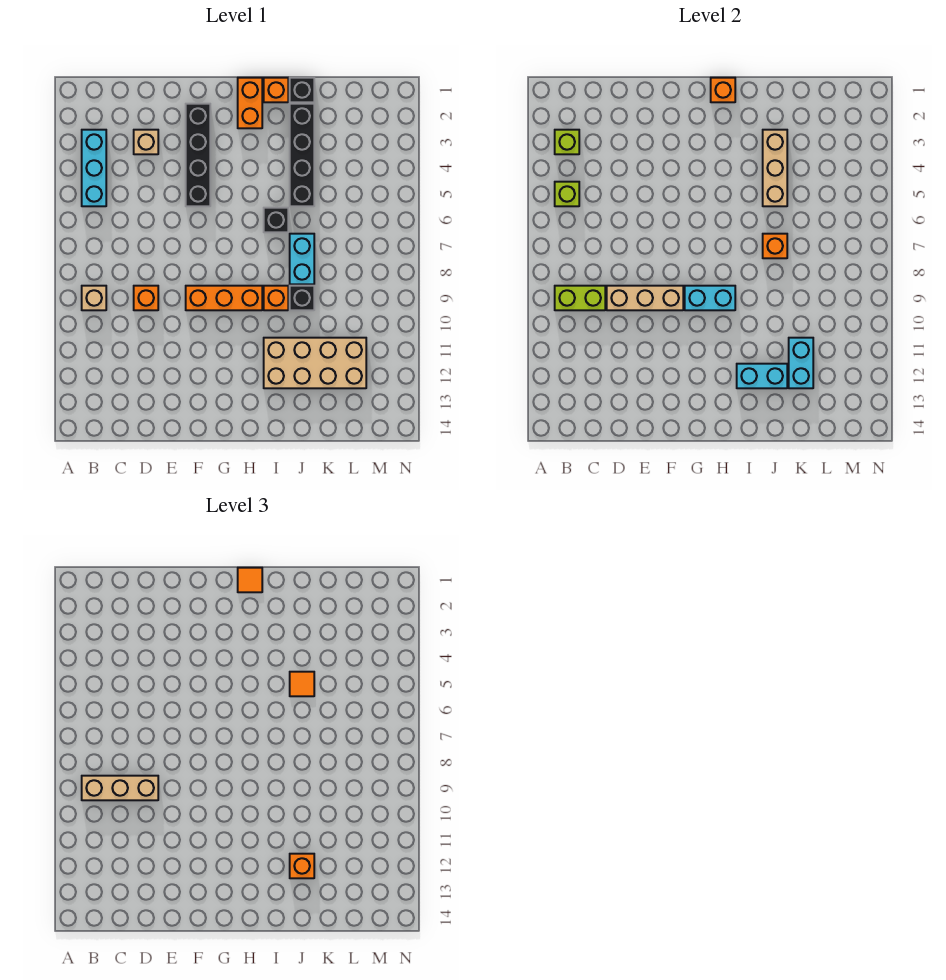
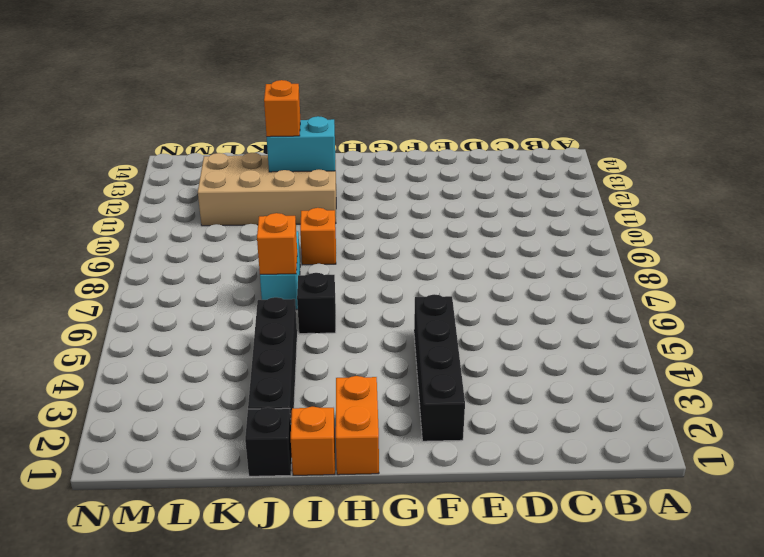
none -> cyan 1x3 brick [82,130,106,206]
none -> tan 1x1 brick [82,286,106,310]
none -> tan 1x1 brick [134,130,158,154]

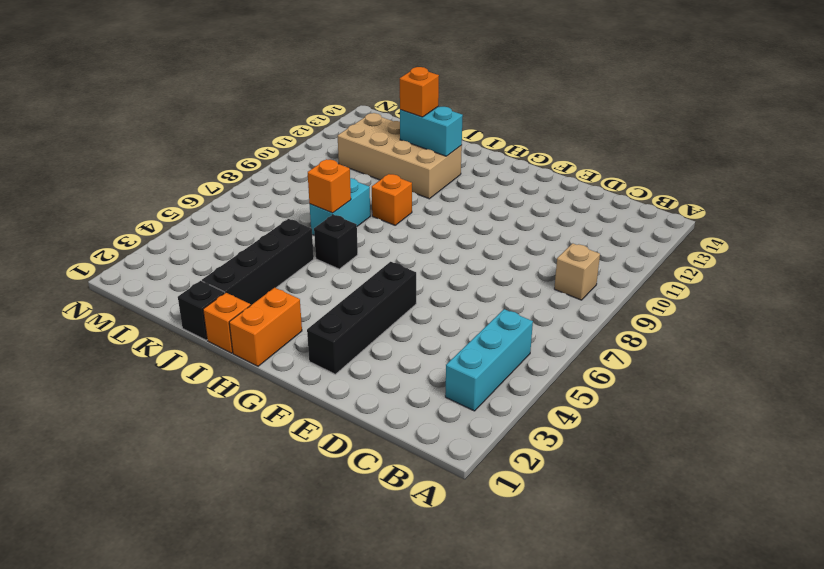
none -> tan 1x1 brick [134,130,158,154]
none -> orange 1x1 brick [134,286,158,310]
none -> orange 1x3 brick [186,286,262,310]

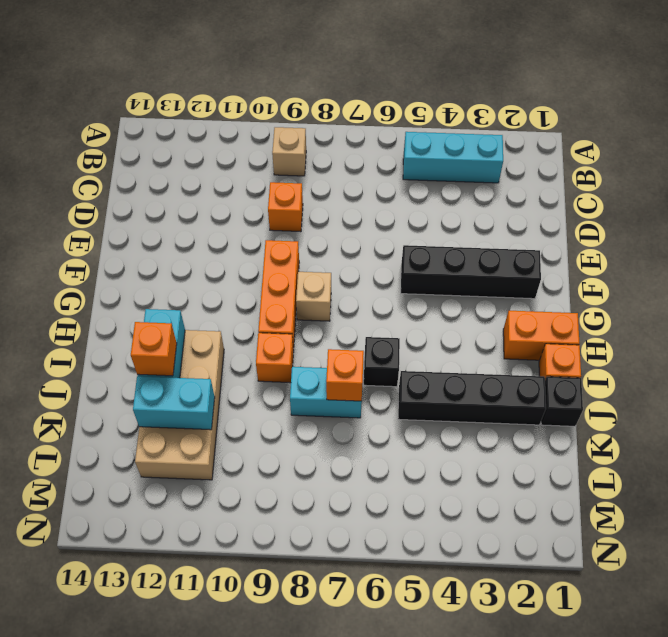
tan 1x1 brick [296,272,331,321] -> tan 1x1 brick moved to [134,130,158,154]
none -> black 1x1 brick [290,286,314,310]
none -> lime 1x1 brick [555,130,579,154]
none -> lime 1x1 brick [555,182,579,206]

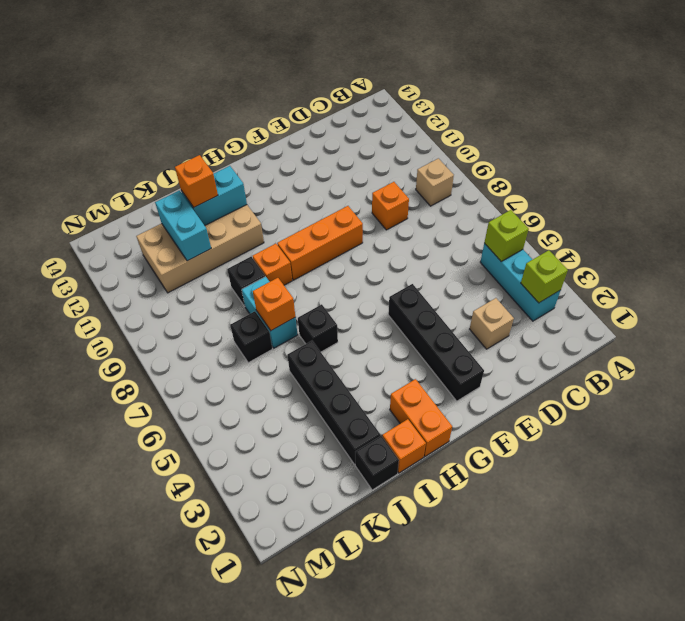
black 1x1 brick [230,311,272,363] -> none
none -> lime 1x2 brick [555,286,605,310]
none -> tan 1x3 brick [607,286,683,310]
none -> cyan 1x2 brick [685,286,735,310]

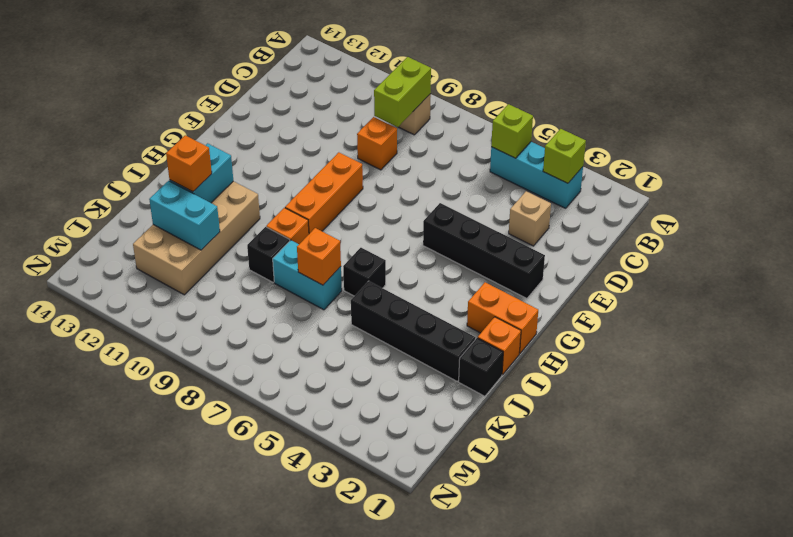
none -> tan 1x3 brick [607,286,683,310]
none -> cyan 1x2 brick [685,286,735,310]
none -> orange 1x1 brick [711,78,735,102]

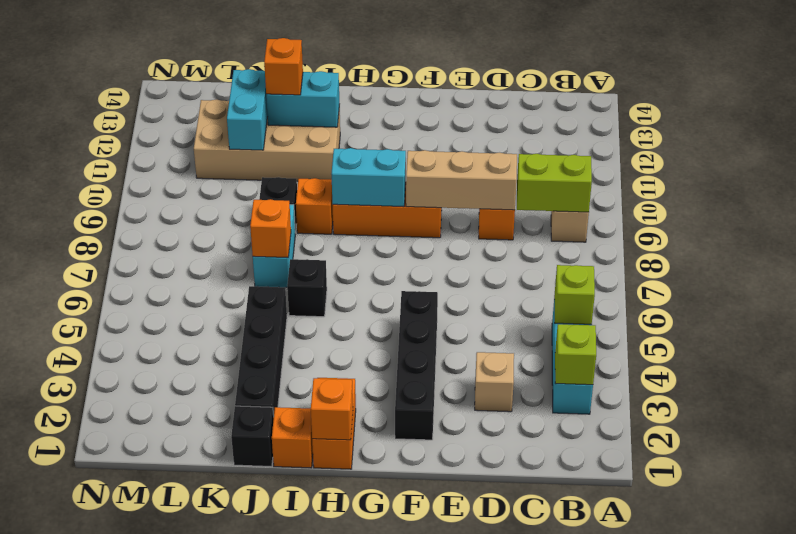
none -> tan 1x3 brick [763,130,787,206]
none -> tan 1x3 brick [82,776,158,800]
none -> orange 1x1 tile [238,568,262,592]

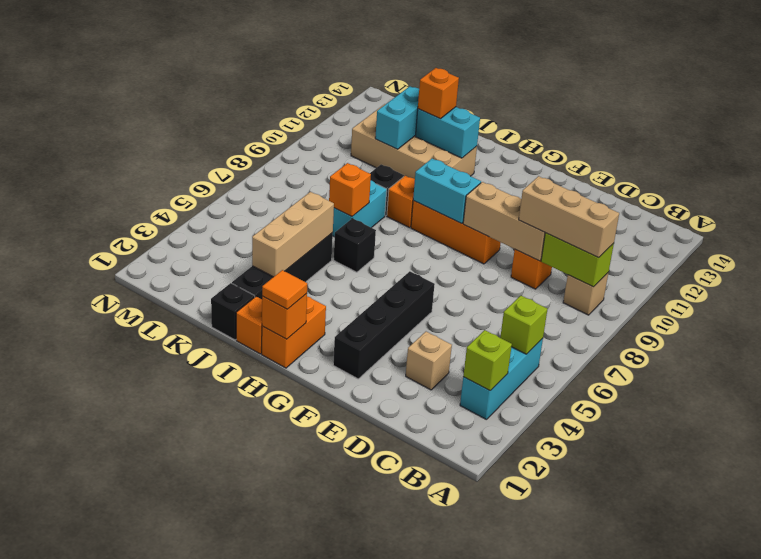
none -> orange 1x1 tile [290,672,314,696]

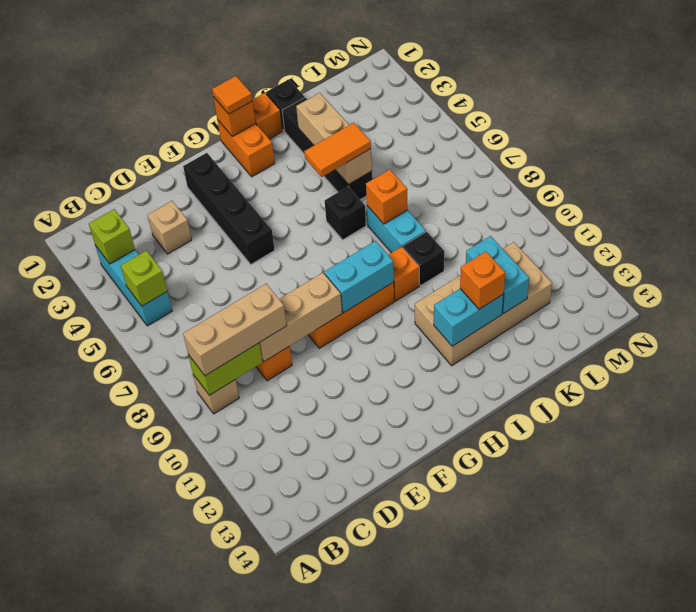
orange 1x2 tile [304,123,371,177] -> orange 1x1 tile [290,672,314,696]

